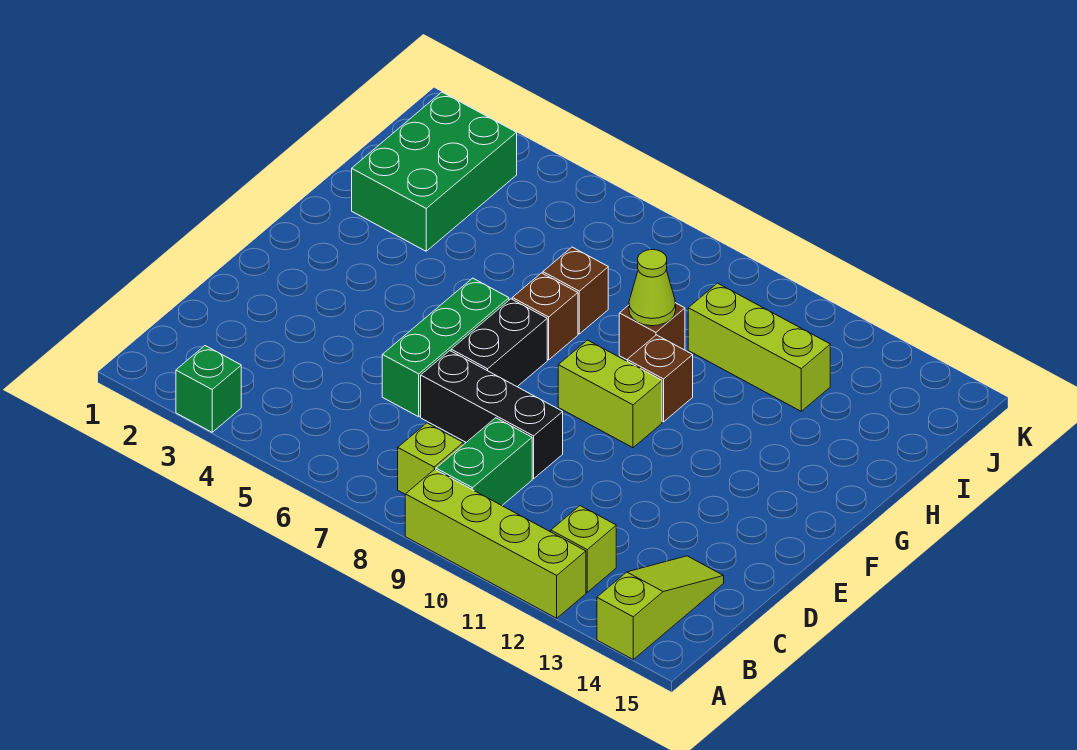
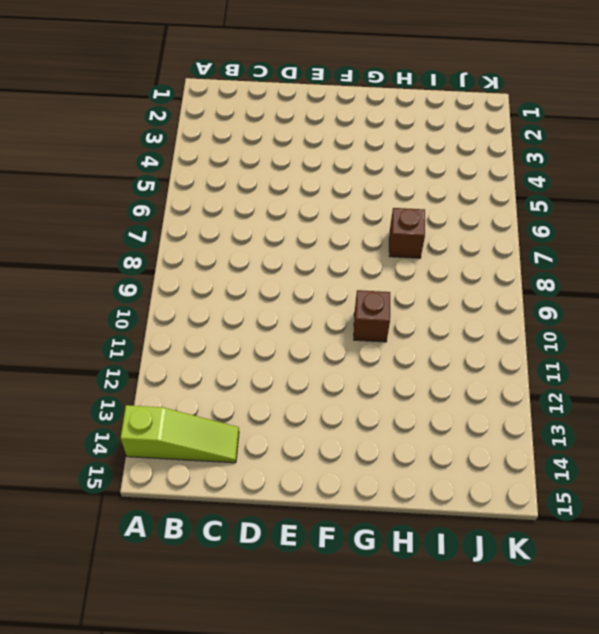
none -> green 1x1 brick [176,346,241,432]
none -> lime 1x4 brick [405,469,586,618]
none -> lime 1x1 brick [398,423,463,494]

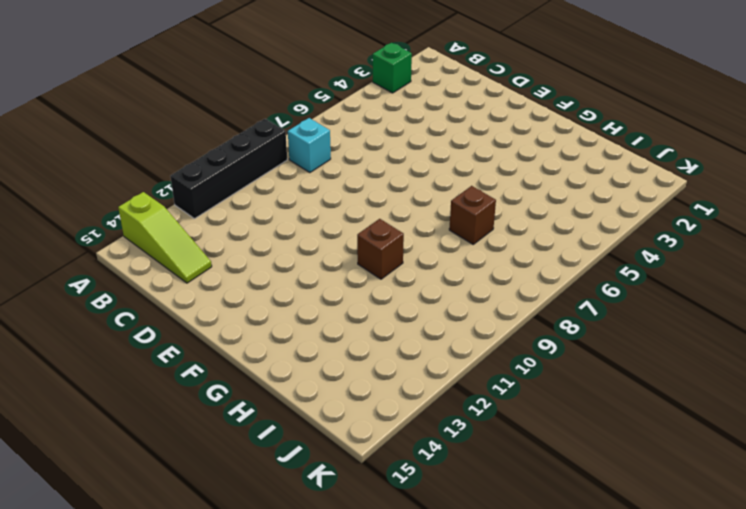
black 1x4 brick [170,119,287,219] -> lime 1x4 brick [405,469,586,618]
cyan 1x1 brick [288,118,331,173] -> lime 1x1 brick [398,423,463,494]
none -> green 1x2 brick [436,418,532,505]
none -> lime 1x1 brick [551,506,616,592]
none -> green 1x3 brick [382,278,509,417]

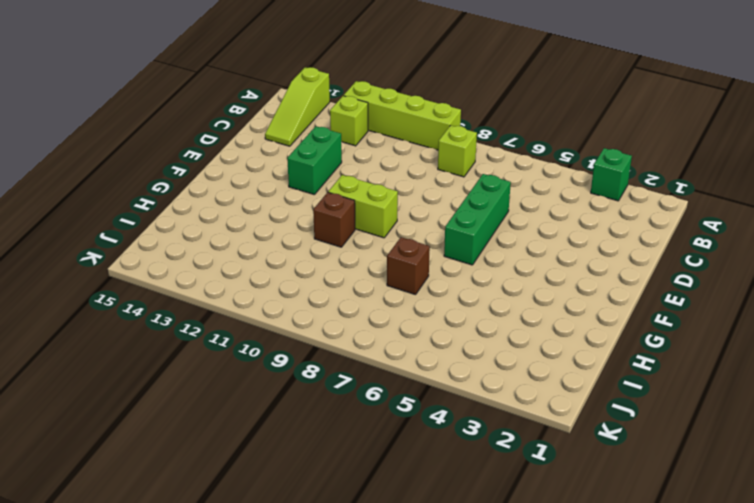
green 1x2 brick [287,126,342,195] -> green 1x2 brick moved to [436,418,532,505]
none -> black 1x3 brick [421,351,563,479]
none -> black 1x2 brick [451,299,547,387]
none -> brown 1x1 brick [512,273,578,360]

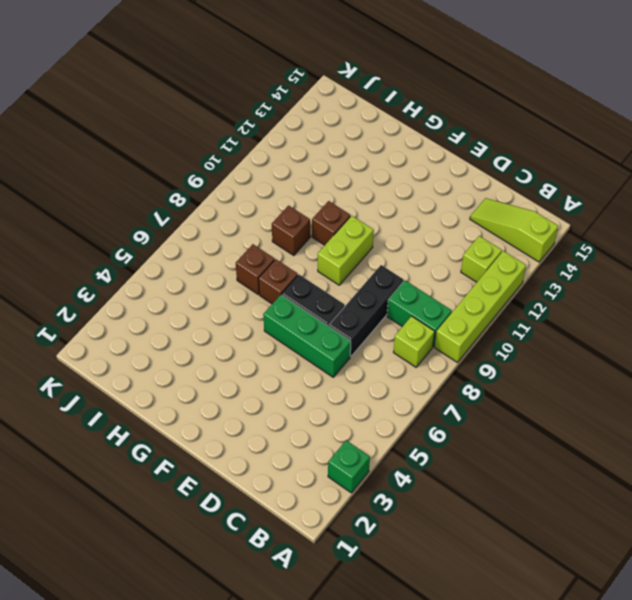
none -> green 2x3 brick [352,92,517,251]
none -> lime 1x3 brick [688,283,830,411]
none -> lime 1x1 cone [629,250,676,326]

